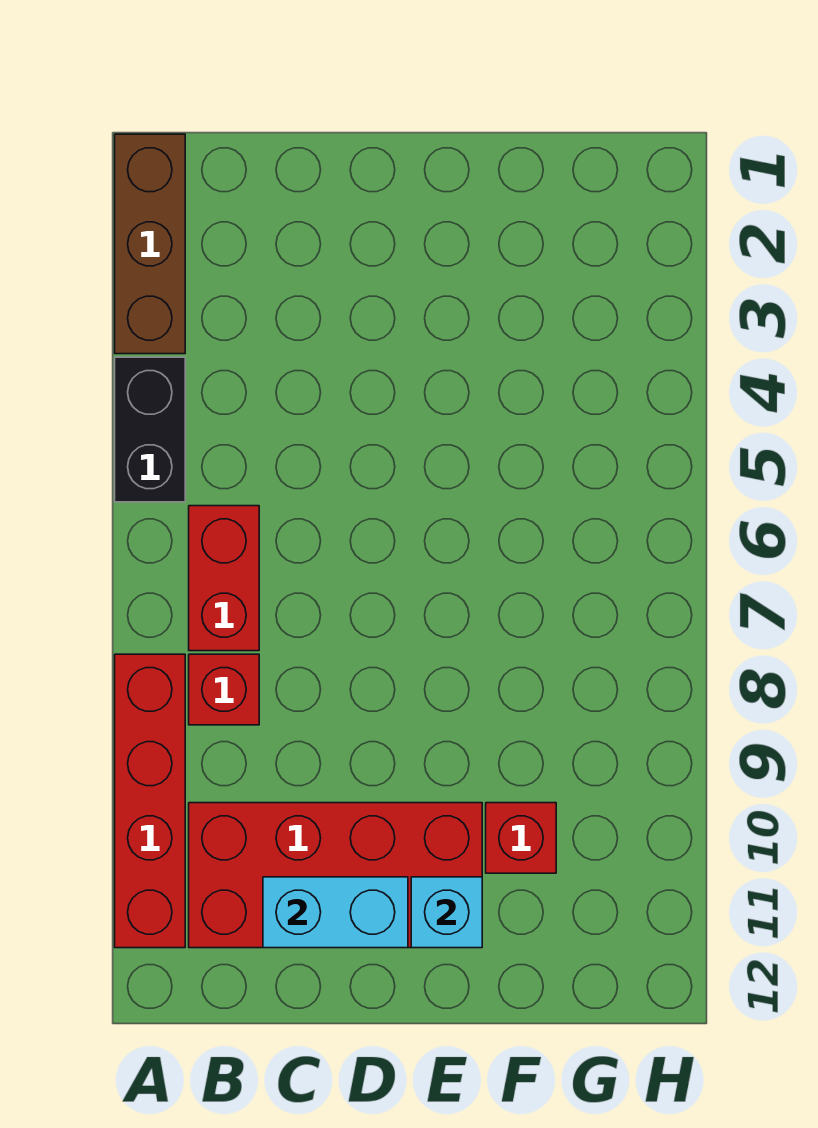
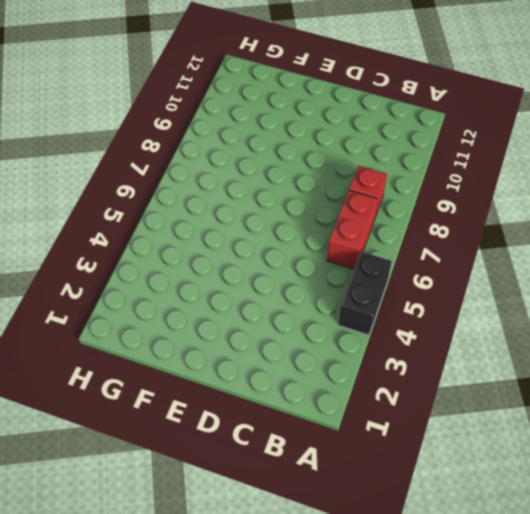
none -> brown 1x3 brick [115,134,185,354]
none -> red 1x4 brick [115,654,185,948]

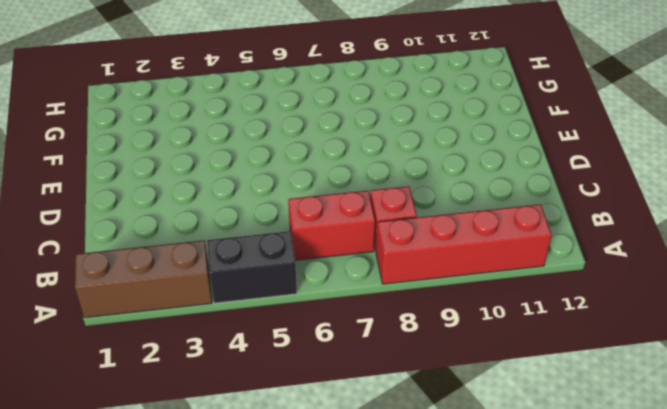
none -> red 2x4 brick [189,803,482,948]
none -> red 1x1 brick [486,803,556,873]

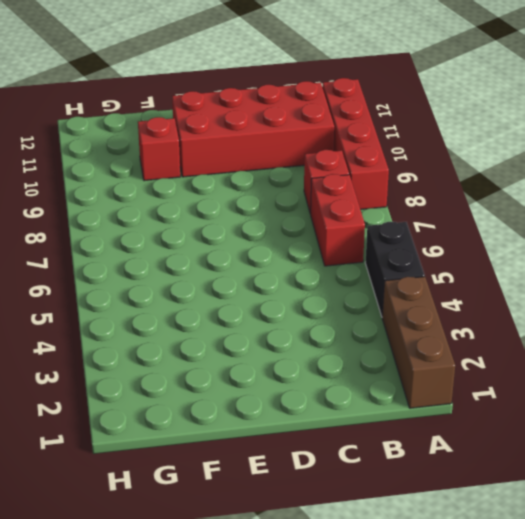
none -> cyan 1x2 brick [263,877,408,948]
none -> cyan 1x1 brick [411,877,482,948]

